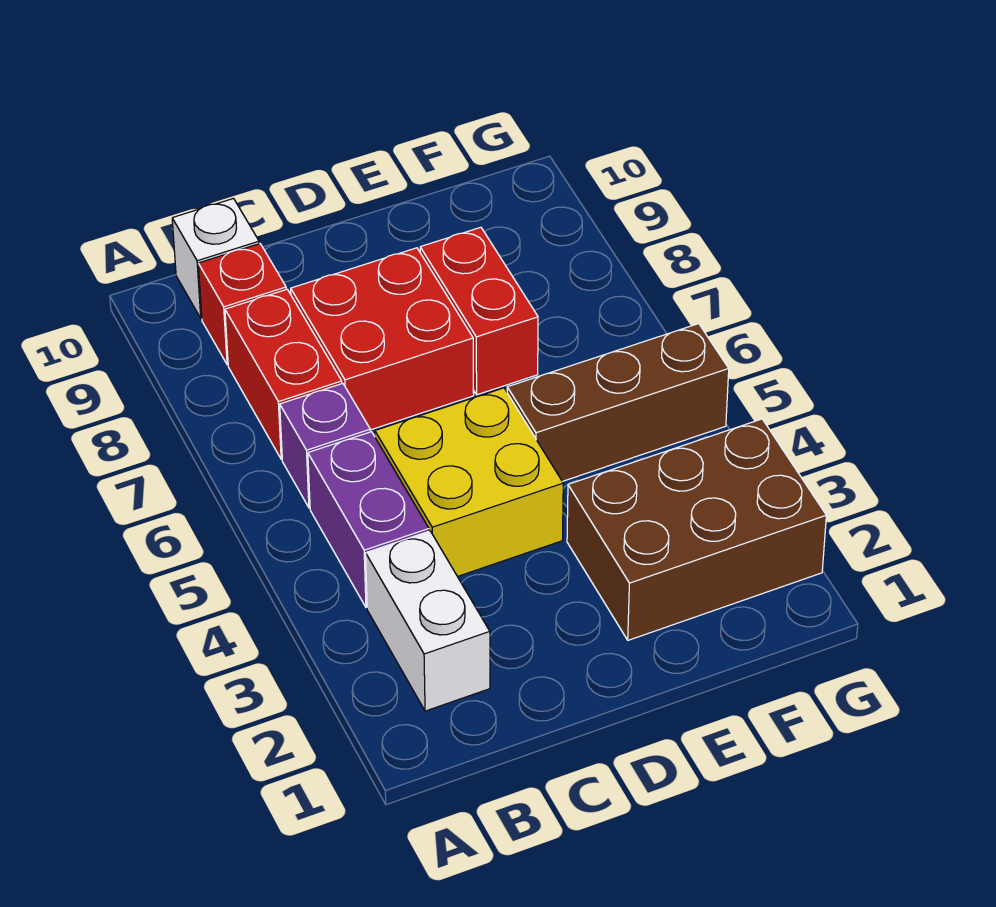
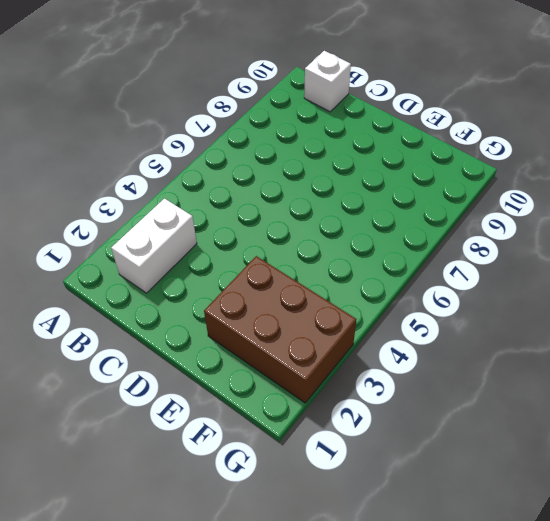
none -> purple 1x2 brick [308,432,429,608]
none -> purple 1x1 brick [280,383,370,508]

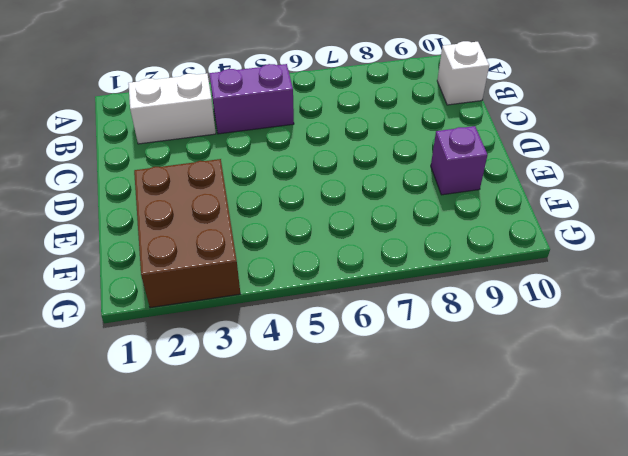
purple 1x1 brick [431,126,487,195] -> purple 1x1 brick moved to [280,383,370,508]
none -> red 1x2 brick [225,289,342,459]
none -> red 1x1 brick [198,244,286,365]

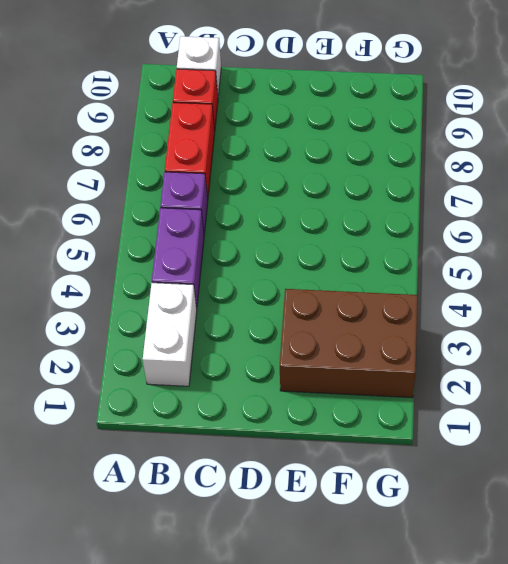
none -> yellow 2x2 brick [375,388,563,576]
none -> red 2x2 brick [291,248,474,430]

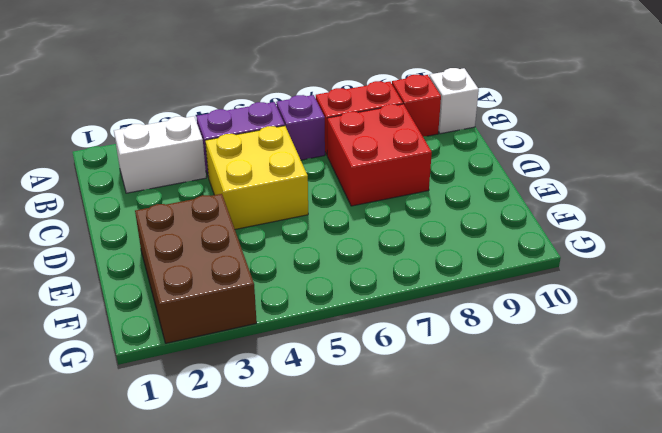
none -> brown 1x3 brick [507,324,729,481]
none -> red 1x2 brick [420,227,538,395]

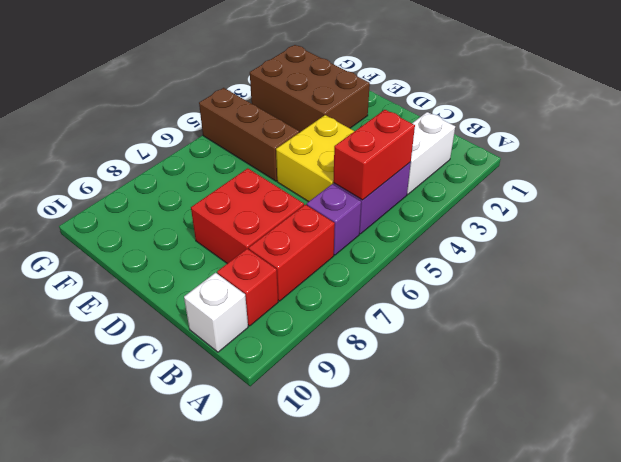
red 1x2 brick [333,110,415,200] -> red 1x2 brick moved to [420,227,538,395]

